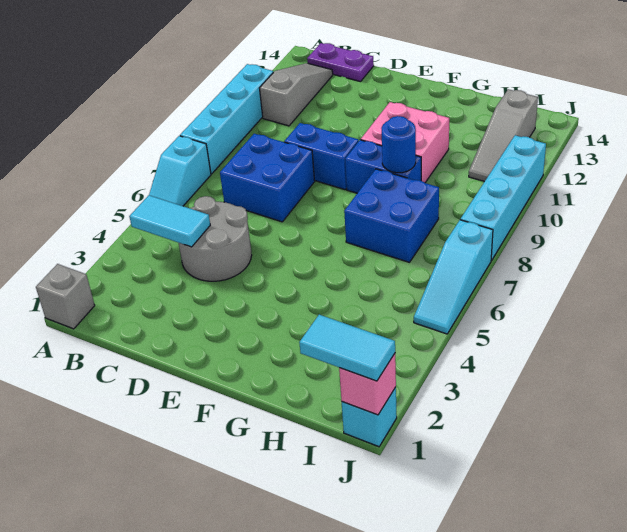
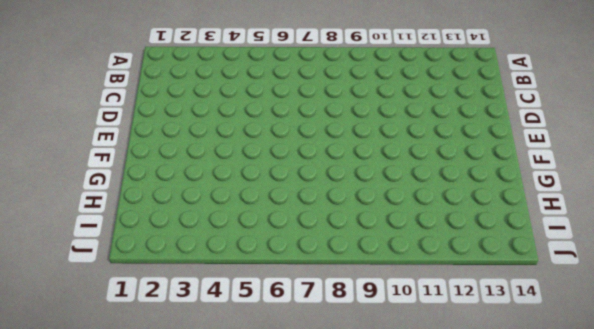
none -> grey 1x1 brick [36,264,95,329]
none -> cyan 1x2 slope [149,136,211,206]
none -> cyan 1x4 brick [180,64,273,174]

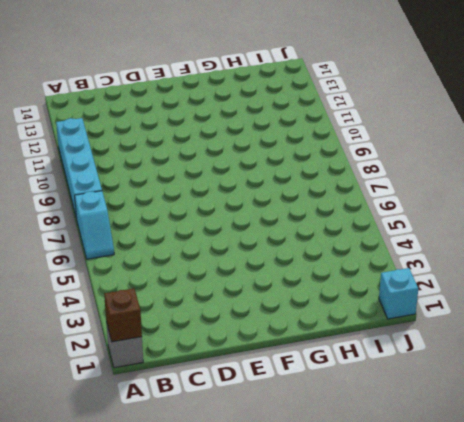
brown 1x1 brick [104,289,142,342] -> none
none -> grey 1x3 slope [260,63,333,126]
none -> purple 1x2 plate [307,43,374,82]
none -> grey 2x2 round brick [179,196,252,281]

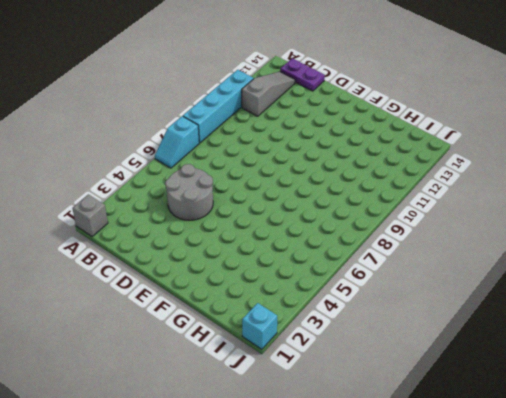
none -> blue 2x2 brick [220,134,315,222]
none -> blue 1x2 brick [284,123,359,190]
none -> blue 1x2 brick [345,140,421,193]

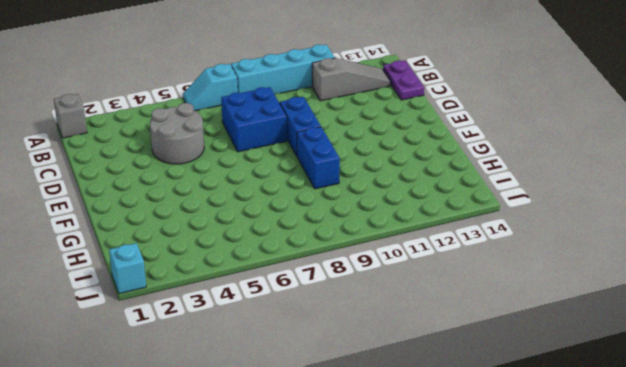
none -> pink 2x2 brick [361,102,449,182]
none -> blue 2x2 brick [344,169,439,262]
none -> grey 1x3 slope [469,89,538,182]

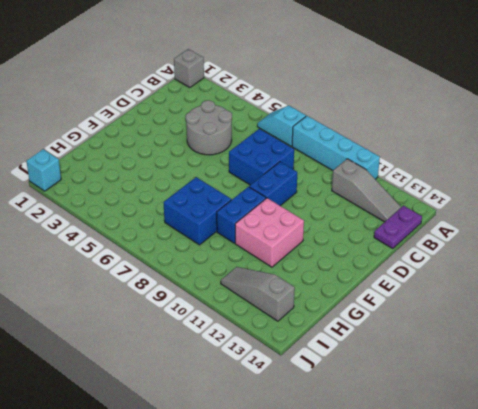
none -> cyan 1x3 slope [414,220,493,334]
none -> cyan 1x4 brick [461,135,546,260]
none -> cyan 1x2 tile [129,195,210,247]

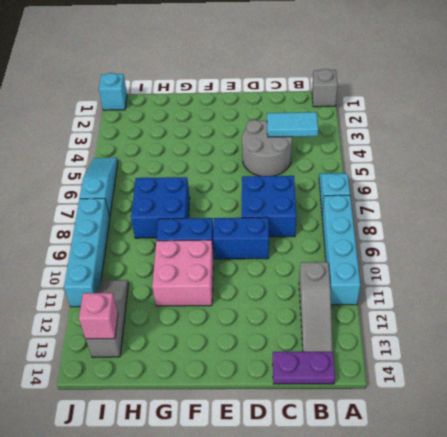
pink 1x1 brick [79,293,118,339] -> pink 1x1 brick moved to [339,354,396,415]
none -> blue 1x1 round brick [381,116,416,173]
none -> cyan 1x2 tile [299,315,395,381]

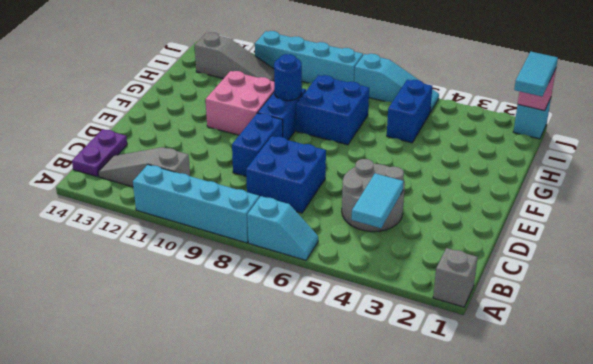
blue 1x2 brick [387,80,432,143] -> none

